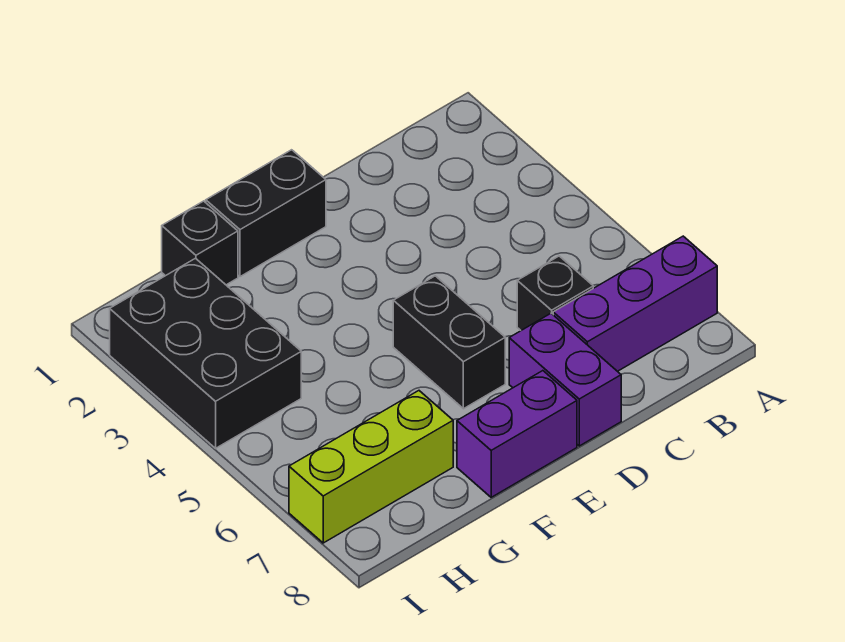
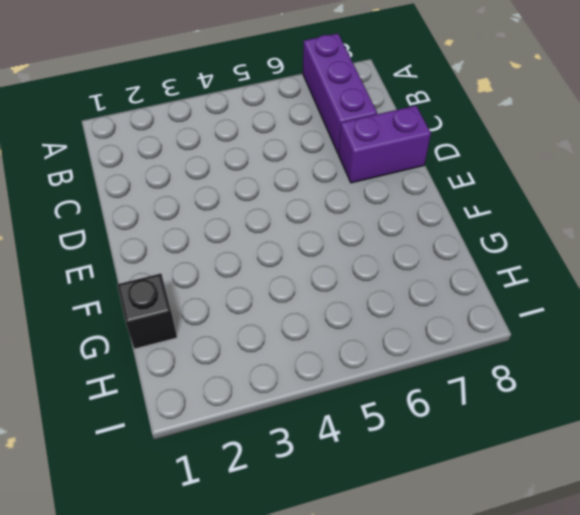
none -> black 1x1 brick [517,256,593,330]
none -> black 1x2 brick [206,150,326,277]

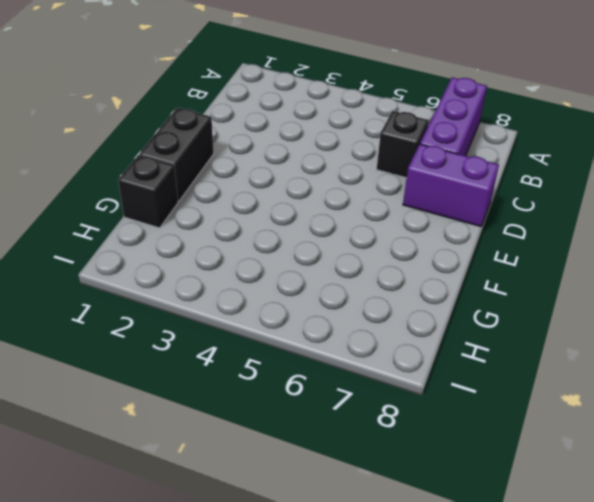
none -> black 1x2 brick [393,276,505,409]
none -> purple 1x2 brick [457,371,577,497]

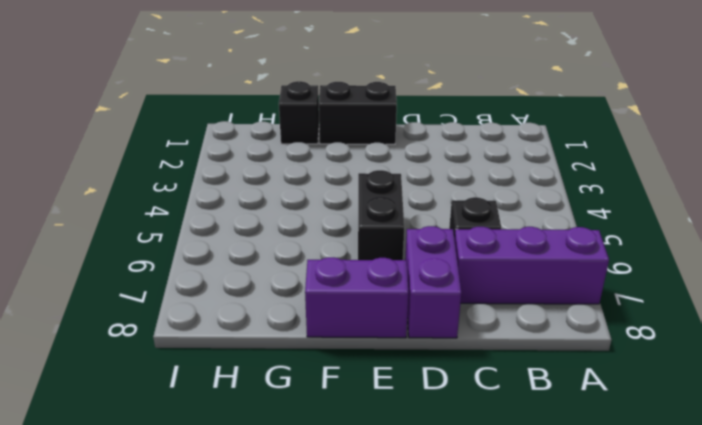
none -> lime 1x3 brick [289,391,453,543]
none -> black 2x3 brick [110,258,301,448]

